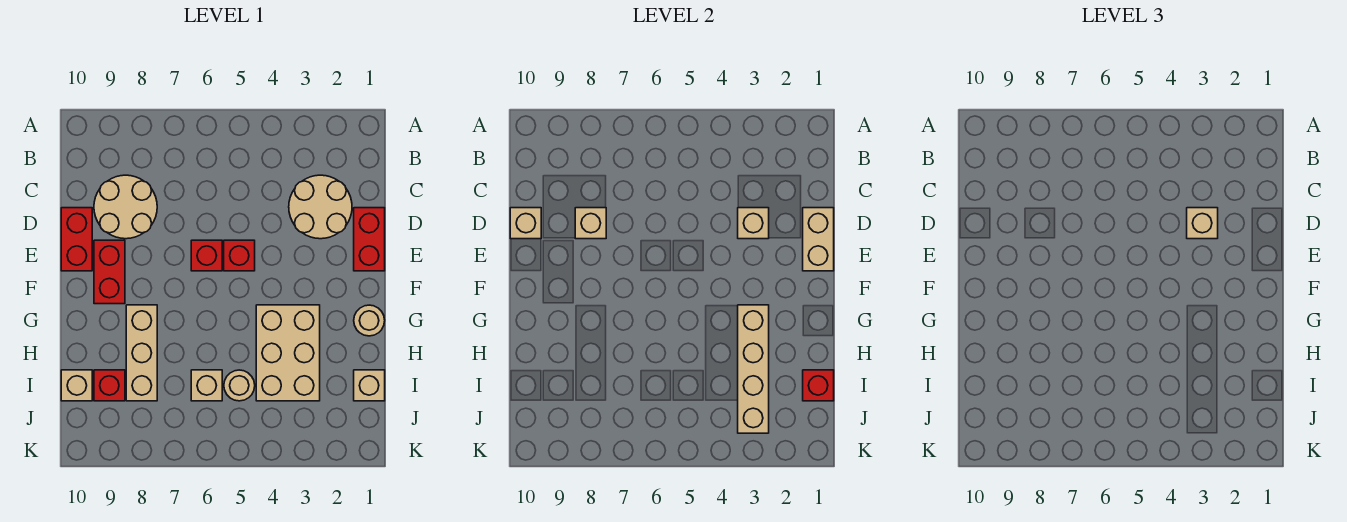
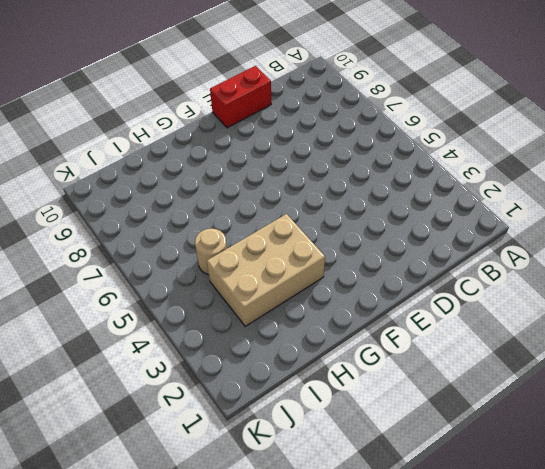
none -> tan 2x2 round brick [289,175,352,239]
none -> tan 2x2 round brick [94,175,157,239]
none -> red 1x2 brick [354,208,385,271]

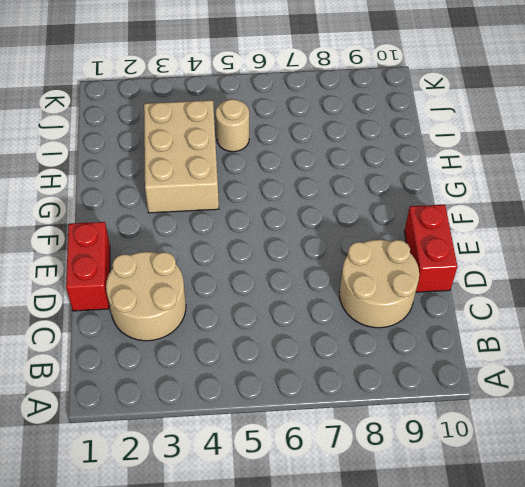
none -> red 1x1 brick [224,240,255,271]
none -> red 1x1 brick [191,240,222,271]
none -> red 1x2 brick [94,240,125,304]

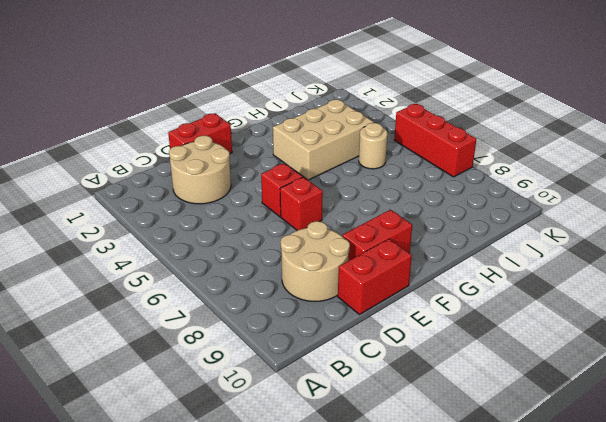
red 1x3 brick [394,104,476,177] -> none
none -> tan 1x1 round brick [354,305,385,336]
none -> tan 1x3 brick [126,305,157,401]
none -> tan 1x1 brick [354,370,385,401]

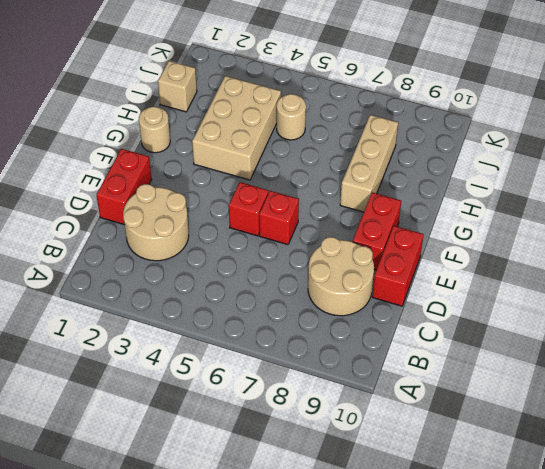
none -> tan 1x1 brick [191,370,222,401]
none -> red 1x1 brick [94,370,125,401]
none -> tan 1x1 brick [61,370,92,401]

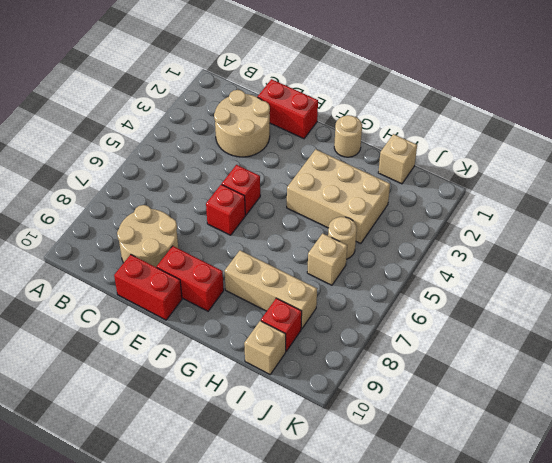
none -> tan 1x2 brick [803,208,834,271]
none -> tan 1x1 brick [738,208,769,239]
none -> tan 1x1 brick [575,208,606,239]

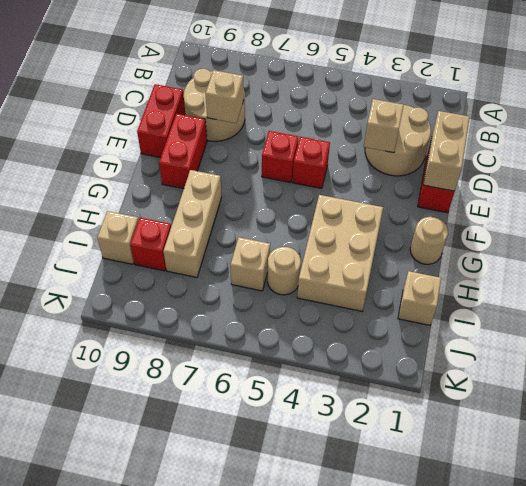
none -> tan 1x1 brick [510,208,541,239]
none -> tan 1x4 brick [738,305,769,433]
none -> red 1x1 brick [803,370,834,401]

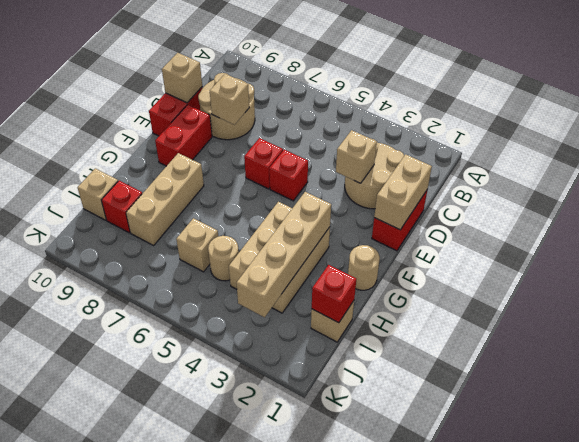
none -> tan 1x1 brick [1187,208,1218,239]

